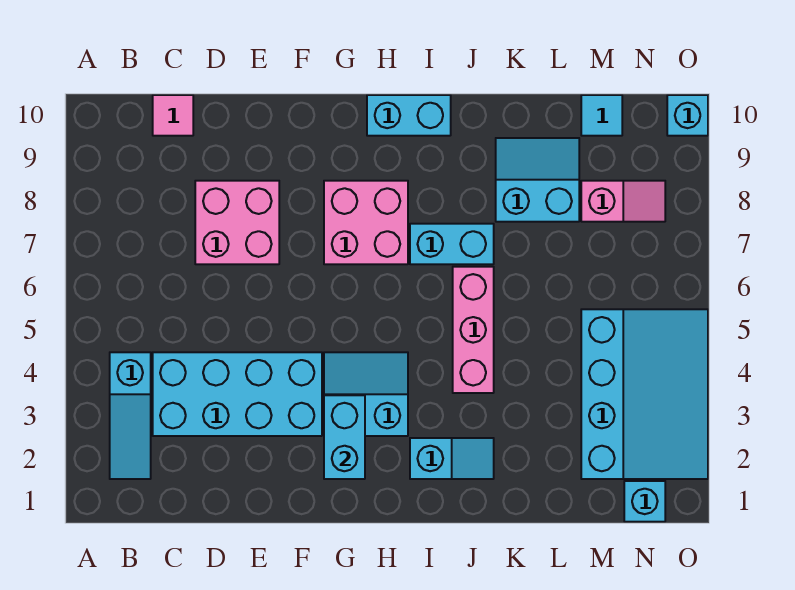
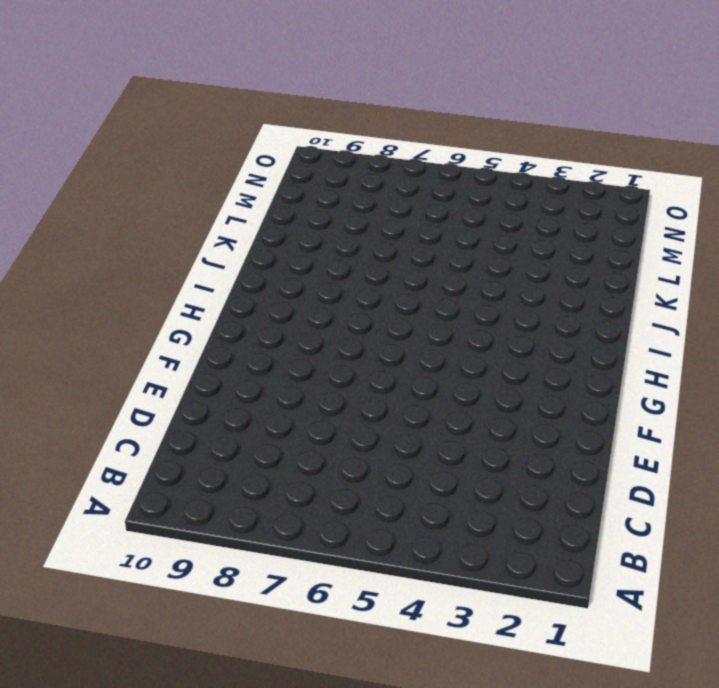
none -> cyan 1x3 slope [110,352,151,479]
none -> cyan 2x4 brick [153,352,322,436]
none -> pink 1x1 tile [153,95,193,136]

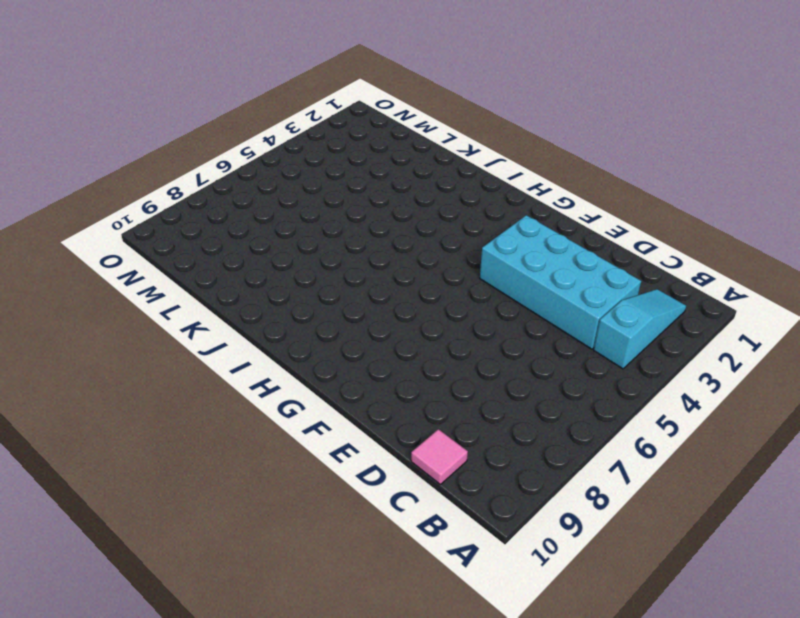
none -> pink 2x2 brick [195,181,279,264]
none -> cyan 2x2 slope [324,352,408,436]
none -> pink 2x2 brick [324,181,408,264]

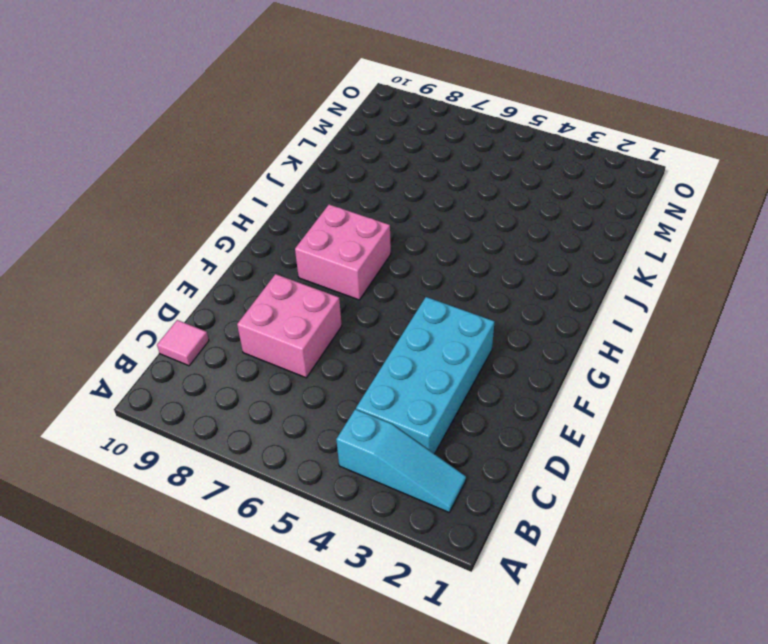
none -> cyan 2x2 slope [324,352,408,436]
none -> cyan 1x2 brick [367,95,451,136]
none -> cyan 1x2 slope [410,438,494,479]

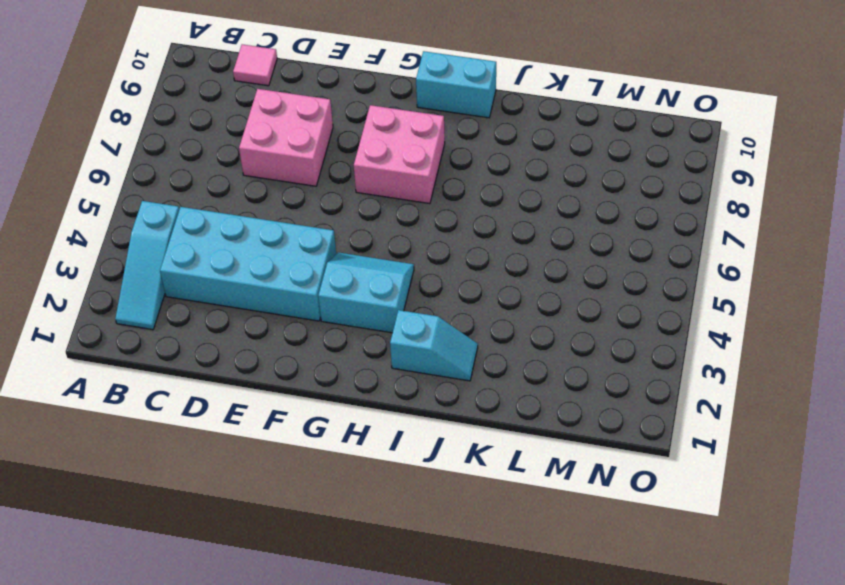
none -> cyan 1x2 brick [410,224,494,264]
none -> pink 1x3 brick [453,267,494,393]
none -> cyan 2x2 slope [496,138,579,222]

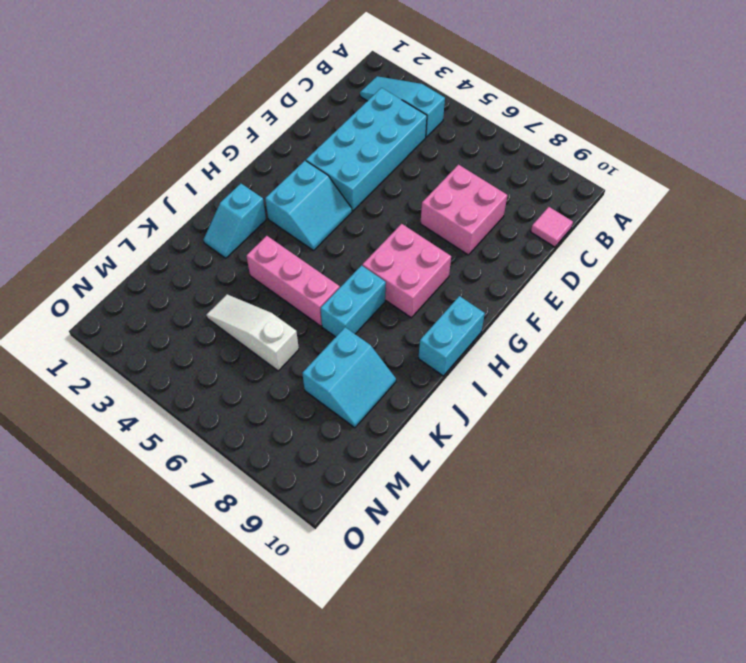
white 1x3 slope [206,294,299,371] -> none
none -> cyan 3x4 slope [581,309,708,479]
none -> pink 1x2 slope [581,181,665,222]
none -> cyan 1x1 tile [581,95,622,136]

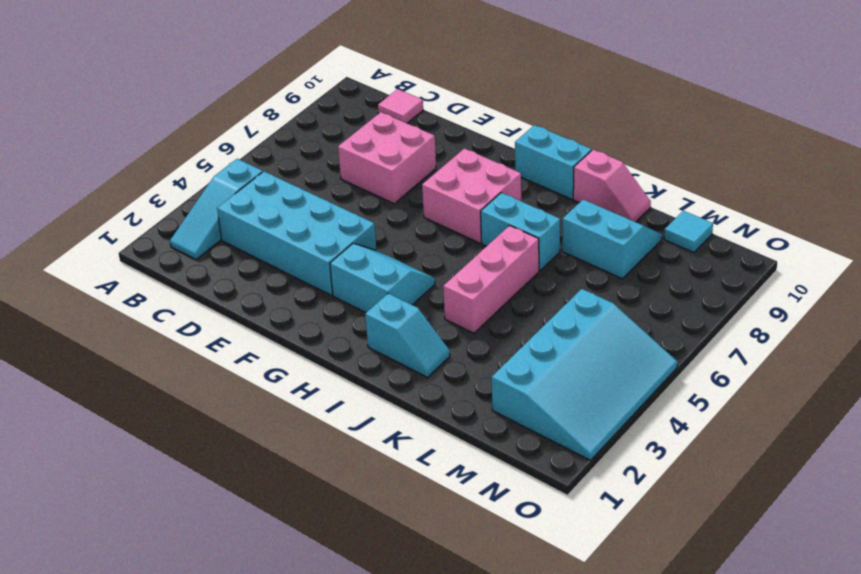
pink 1x2 slope [573,150,651,222] -> pink 1x2 slope moved to [581,181,665,222]
none -> cyan 1x1 brick [624,481,665,522]
none -> cyan 1x1 brick [667,95,708,136]
none -> cyan 1x2 brick [324,395,365,479]

